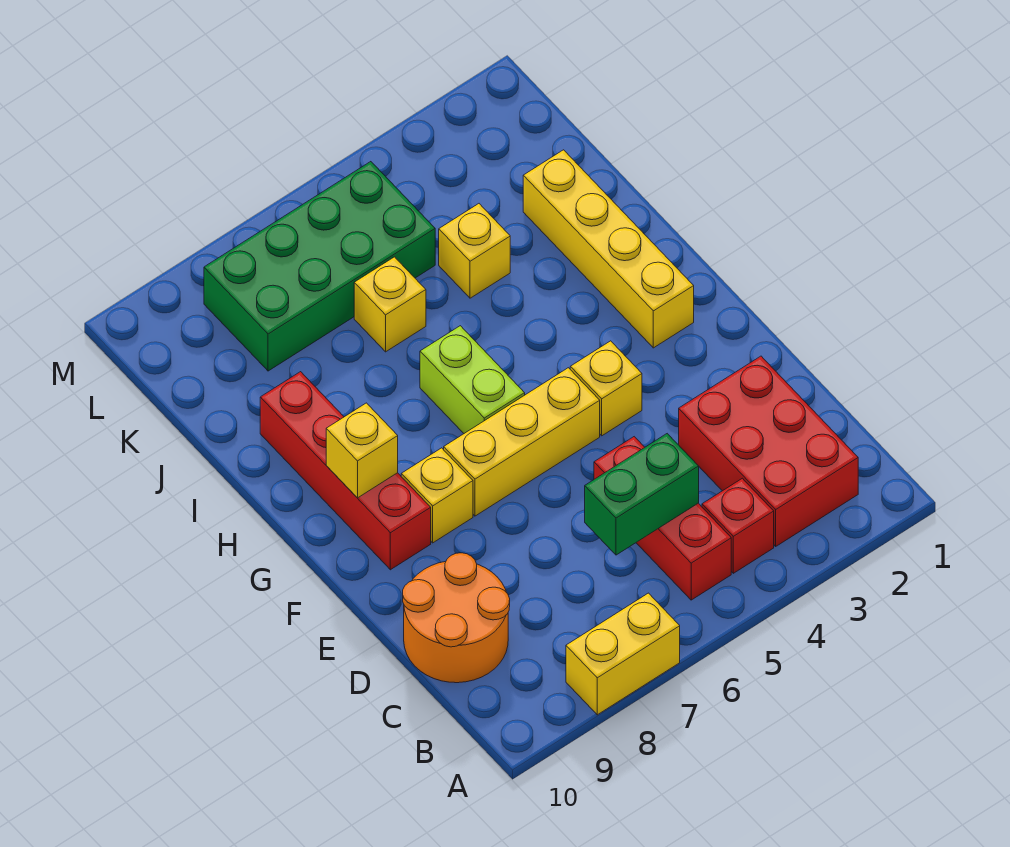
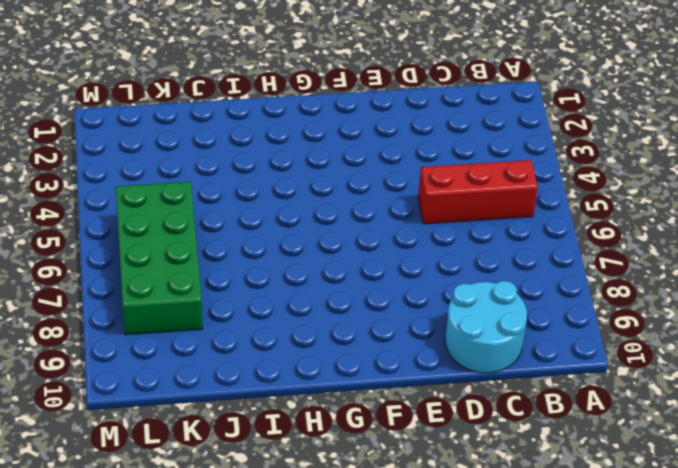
cyan 2x2 round brick [445,281,527,373] -> orange 2x2 round brick [403,553,510,683]
none -> yellow 1x2 brick [566,593,680,715]
none -> red 2x3 brick [679,356,858,546]
none -> red 1x1 brick [702,478,774,573]

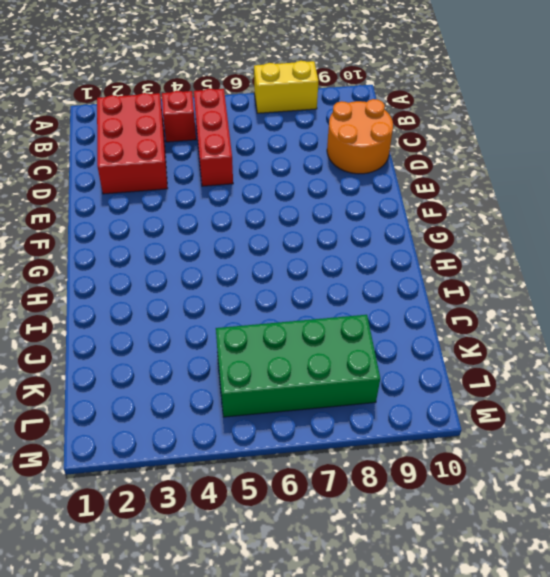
none -> yellow 1x1 brick [570,341,642,436]
none -> yellow 1x3 brick [444,368,600,516]
none -> yellow 1x1 brick [401,448,473,543]

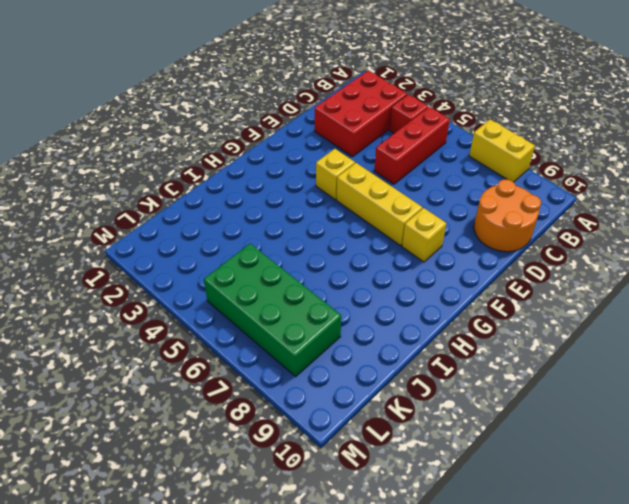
none -> red 1x4 brick [260,372,431,570]
none -> yellow 1x4 brick [523,150,694,348]
none -> lime 1x2 brick [420,326,525,433]

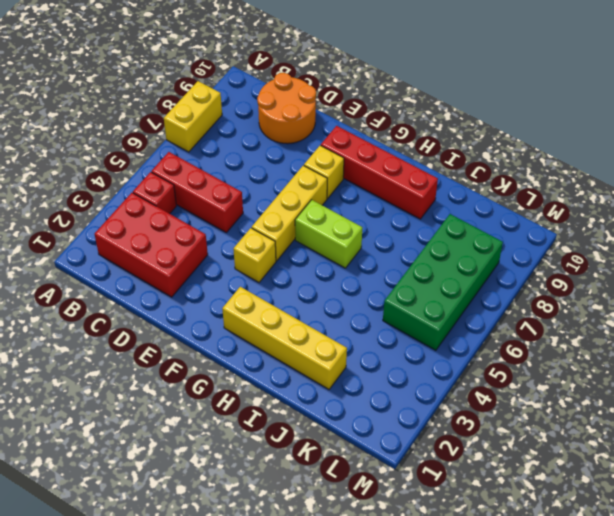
none -> yellow 1x1 brick [439,204,510,298]
none -> yellow 1x1 brick [354,257,426,352]
none -> green 1x2 brick [585,434,699,555]

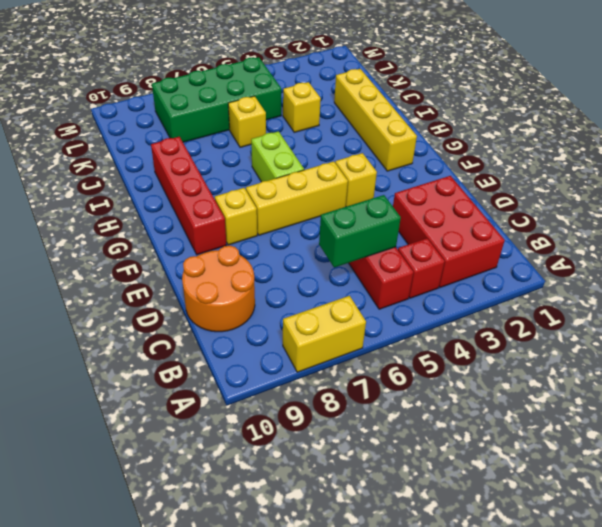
none -> yellow 1x1 brick [326,403,398,498]

